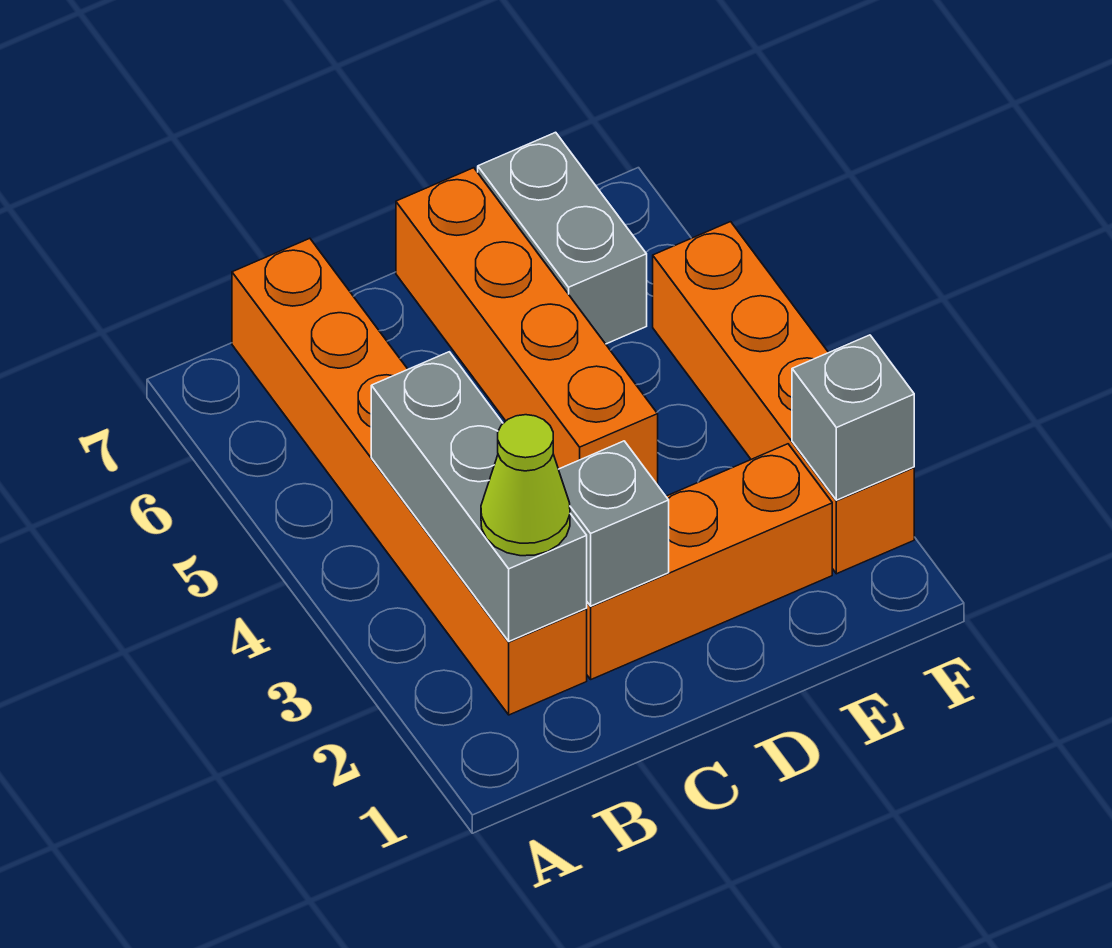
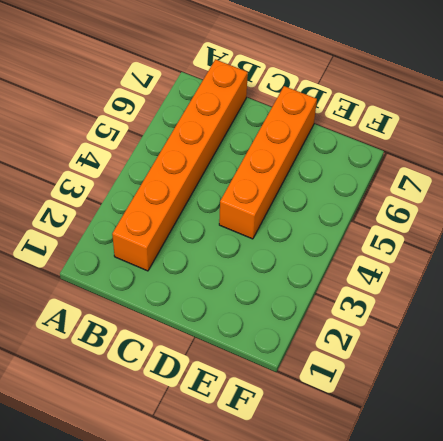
none -> orange 1x3 brick [586,444,832,679]
none -> grey 1x2 brick [478,132,647,344]

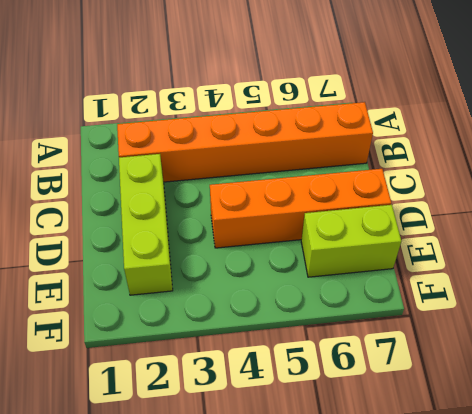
lime 1x3 brick [119,154,173,295] -> orange 1x3 brick [586,444,832,679]
lime 1x2 brick [301,205,401,277] -> grey 1x2 brick [478,132,647,344]
none -> orange 1x4 brick [653,222,914,574]
none -> grey 1x3 brick [371,352,587,641]

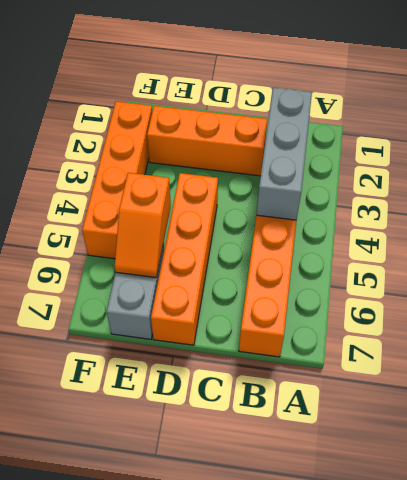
orange 1x2 slope [115,173,171,278] -> none
none -> grey 1x1 brick [559,441,669,606]
none -> grey 1x1 brick [792,335,914,500]

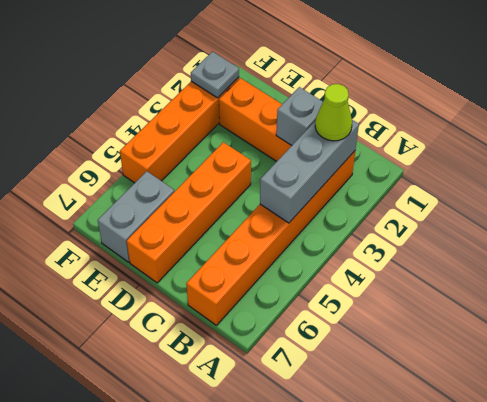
grey 1x1 plate [191,52,239,98] -> grey 1x1 brick [792,335,914,500]

